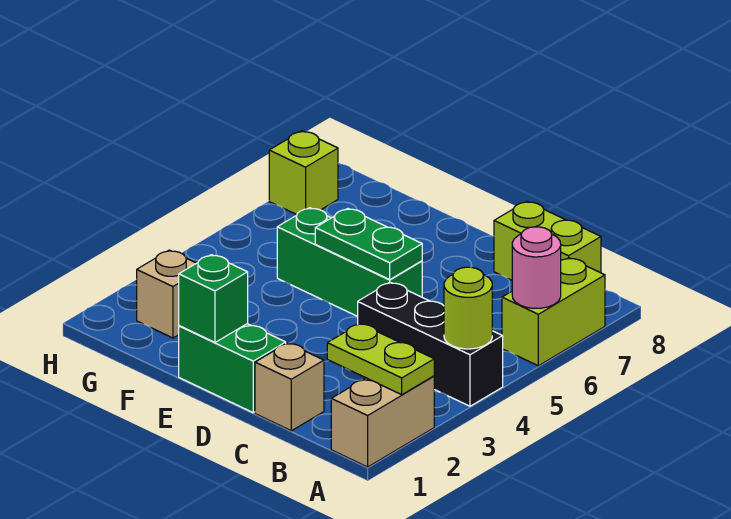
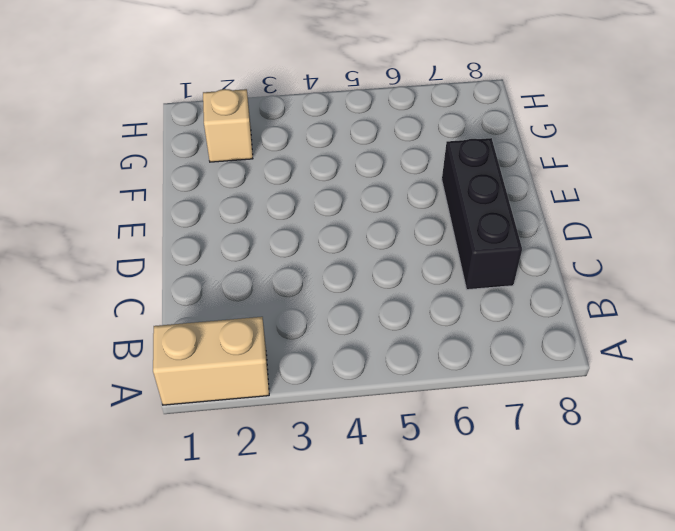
black 1x3 brick [442,138,522,290] -> black 1x3 brick moved to [358,282,503,406]
none -> lime 1x2 brick [502,258,605,366]
none -> lime 1x2 brick [494,201,601,280]
none -> tan 1x1 brick [255,343,324,431]

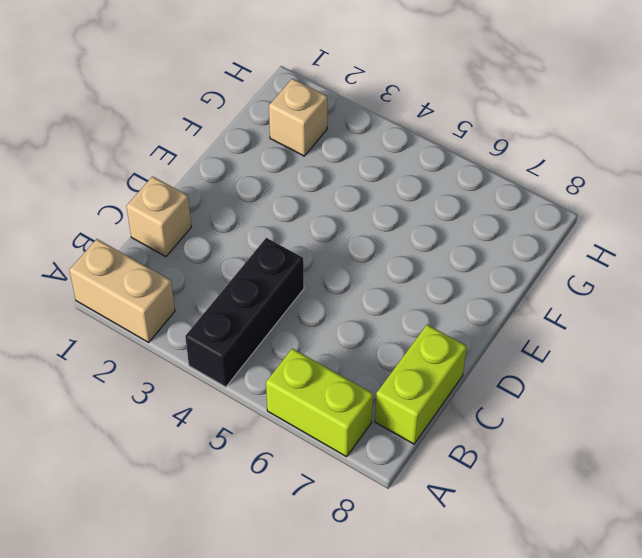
none -> green 1x2 brick [179,324,286,412]
none -> green 1x3 brick [277,208,422,316]
none -> lime 1x1 brick [269,131,338,215]

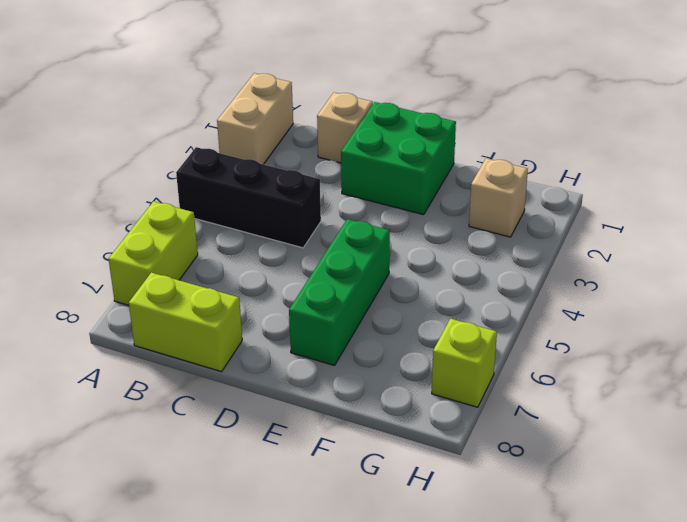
green 2x2 brick [341,102,456,215] -> green 1x2 brick [179,324,286,412]
green 1x3 brick [289,219,390,365] -> green 1x3 brick turned to [277,208,422,316]
none -> lime 1x2 plate [327,324,434,395]
none -> lime 1x1 round brick [444,267,492,349]
none -> pink 1x1 round brick [512,227,561,308]

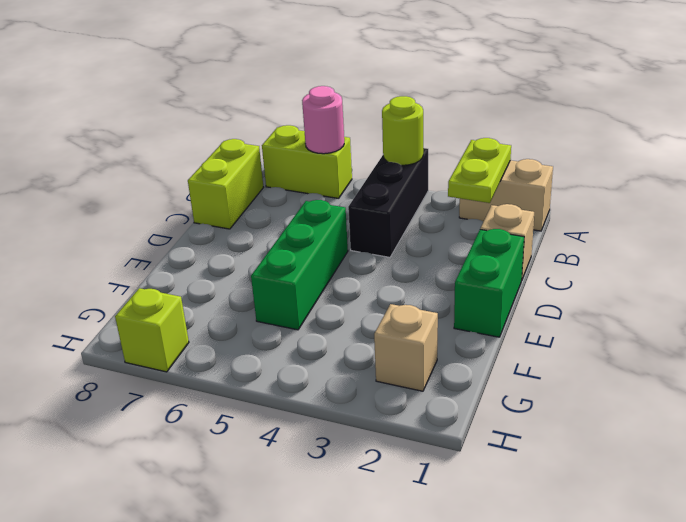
none -> green 1x2 plate [315,209,422,279]
none -> green 1x1 brick [179,255,248,342]

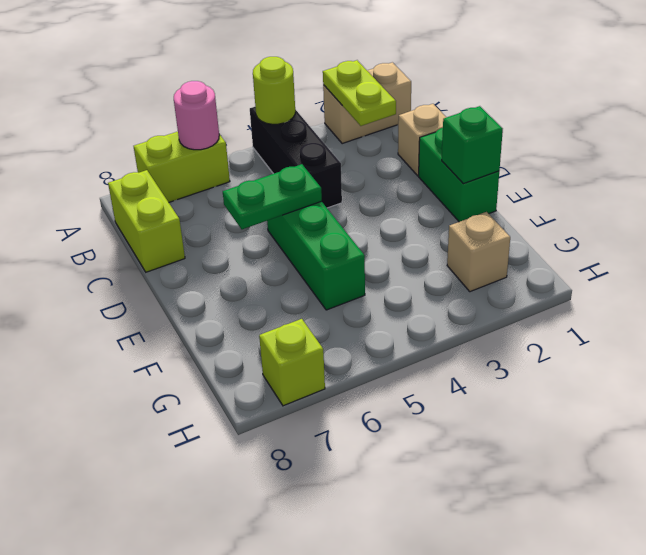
green 1x2 plate [223,164,322,229] -> green 1x2 plate turned to [315,209,422,279]

